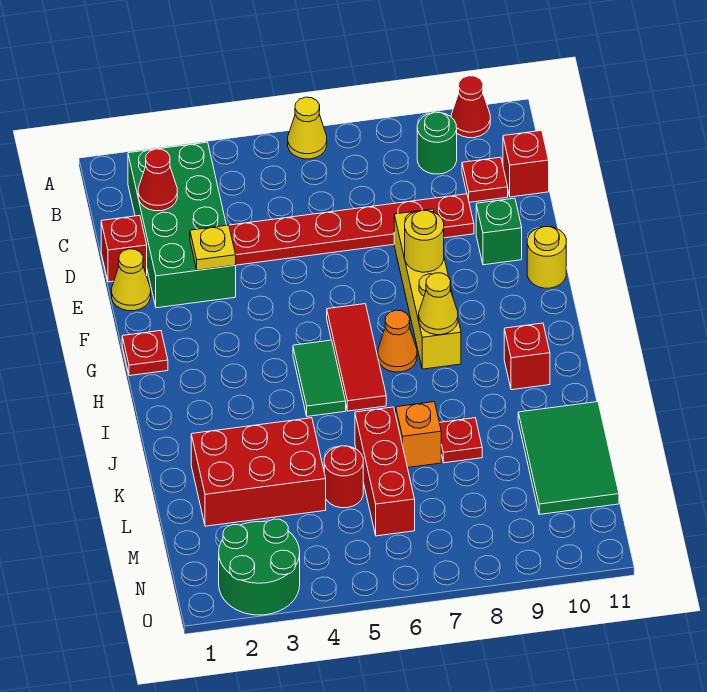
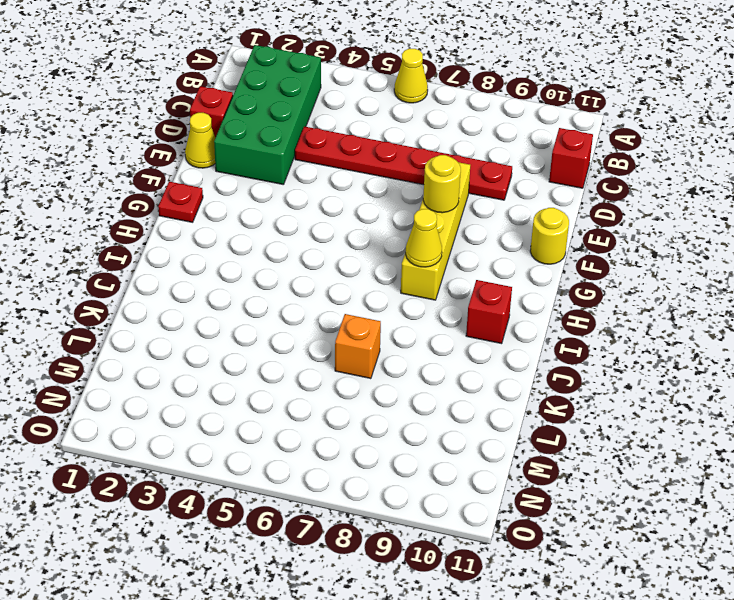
none -> red 1x1 cone [451,76,490,138]
none -> green 1x1 round brick [417,112,457,174]
none -> red 1x1 plate [462,157,508,202]

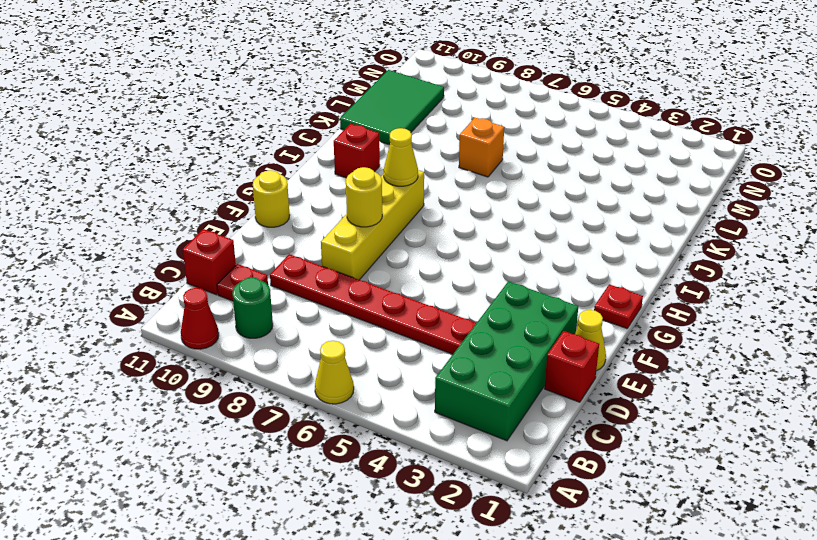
none -> green 1x1 brick [476,198,522,265]
none -> red 1x3 tile [327,304,386,411]
none -> green 1x2 tile [293,340,346,416]

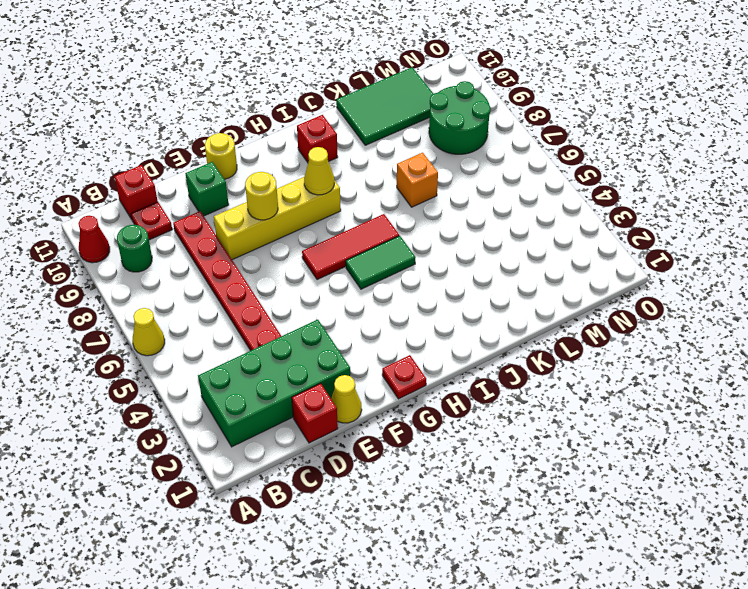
green 2x2 round brick [429,81,491,154] -> green 2x2 round brick moved to [219,519,300,615]
none -> orange 1x1 cone [378,310,417,372]
none -> red 2x3 brick [191,418,326,526]
none -> red 1x3 brick [355,407,415,536]

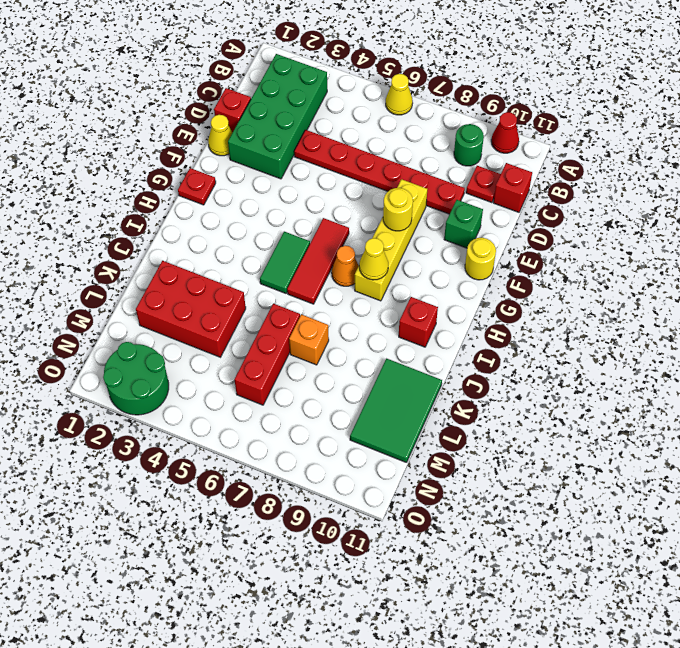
none -> red 1x1 plate [439,418,482,463]
none -> red 1x1 round brick [324,446,363,508]
none -> red 1x1 cone [138,149,177,211]

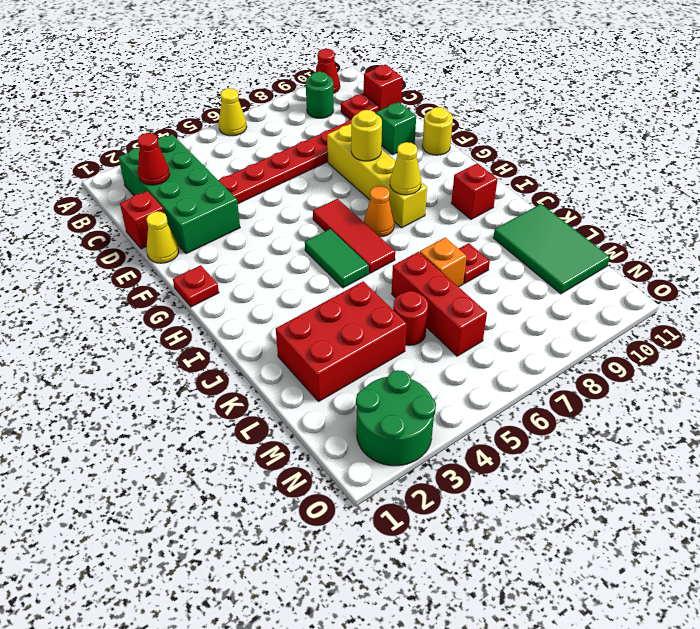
none -> yellow 1x1 plate [190,225,236,270]

